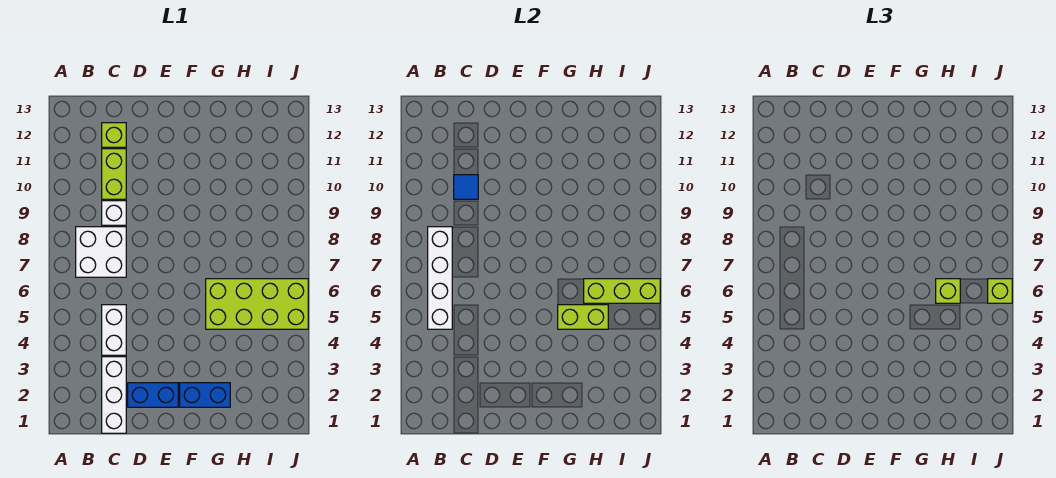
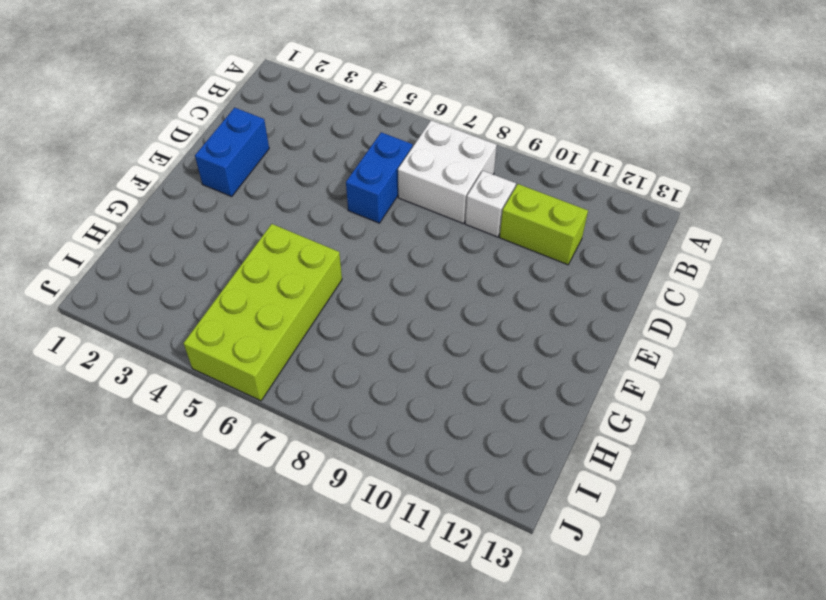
blue 1x2 brick [346,132,413,223] -> blue 1x2 brick moved to [180,383,230,407]
none -> white 1x3 brick [102,357,126,433]
none -> white 1x2 brick [102,305,126,355]
none -> lime 1x1 brick [102,123,126,147]

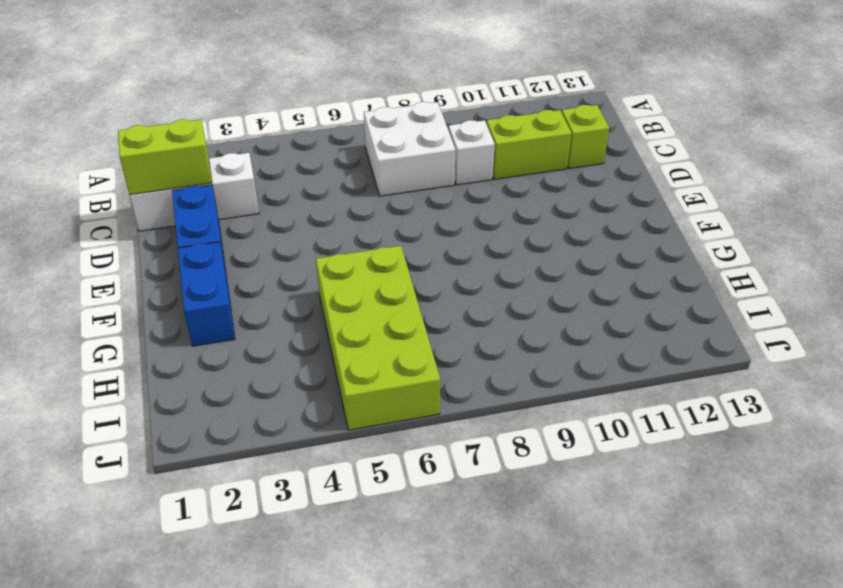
lime 1x2 brick [118,119,212,195] -> lime 1x2 brick turned to [558,305,608,329]
none -> white 1x2 brick [102,305,126,355]
none -> white 1x4 brick [428,227,452,329]
none -> blue 1x1 tile [454,175,478,199]

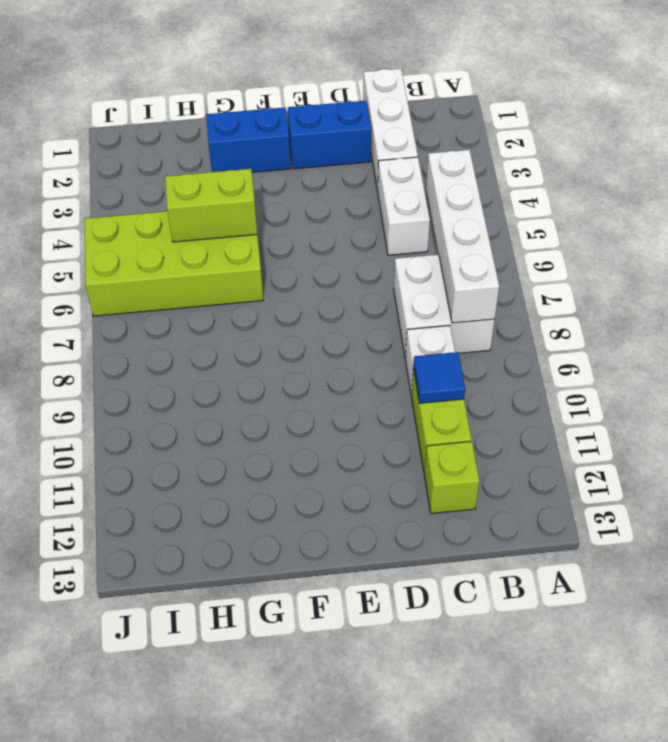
none -> lime 1x3 brick [584,279,660,303]
none -> lime 1x1 brick [936,279,960,303]
none -> lime 1x1 brick [988,279,1012,303]

